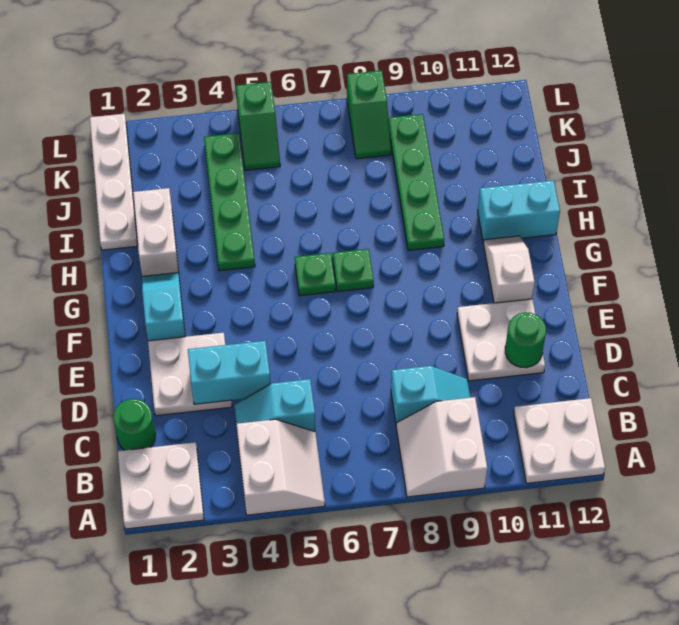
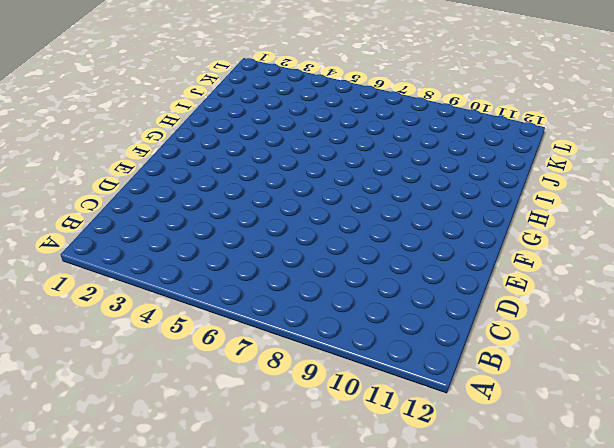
none -> white 2x2 plate [118,442,204,529]
none -> white 2x2 slope [237,419,325,515]
none -> white 2x2 slope [396,397,487,497]

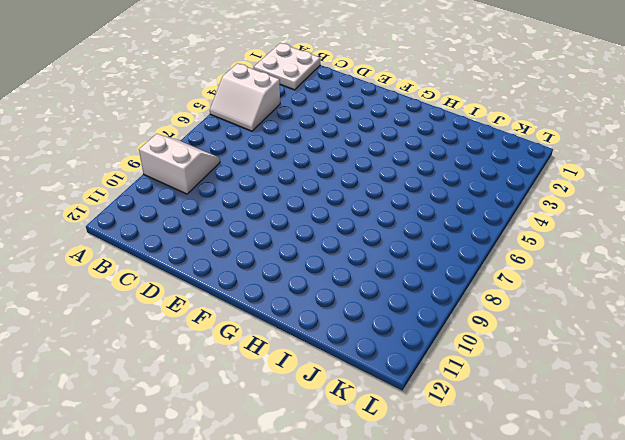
none -> white 2x2 plate [514,398,605,483]
none -> green 1x1 round brick [113,399,155,450]
none -> cyan 1x2 slope [234,379,315,432]

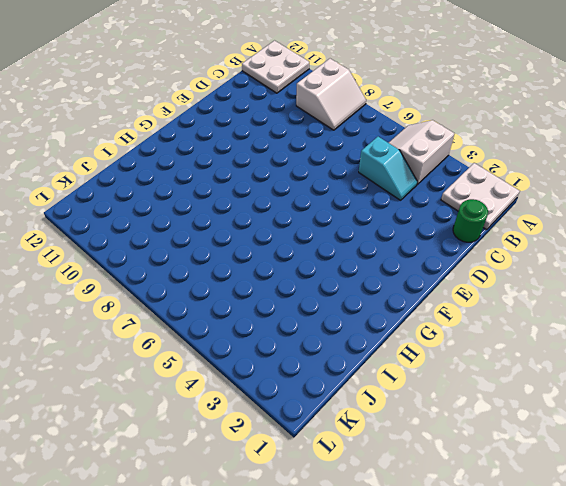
none -> cyan 1x2 slope [391,366,470,423]
none -> white 2x2 plate [148,333,232,416]
none -> white 2x2 plate [457,299,545,381]

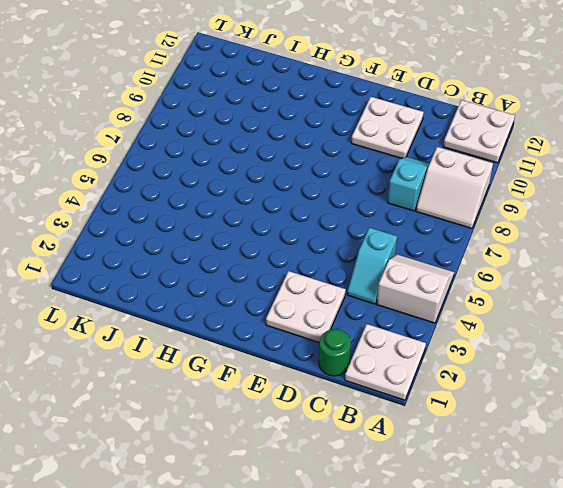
none -> cyan 1x2 slope [142,273,185,341]
none -> white 1x2 slope [483,236,535,303]
none -> green 1x1 plate [295,253,335,296]

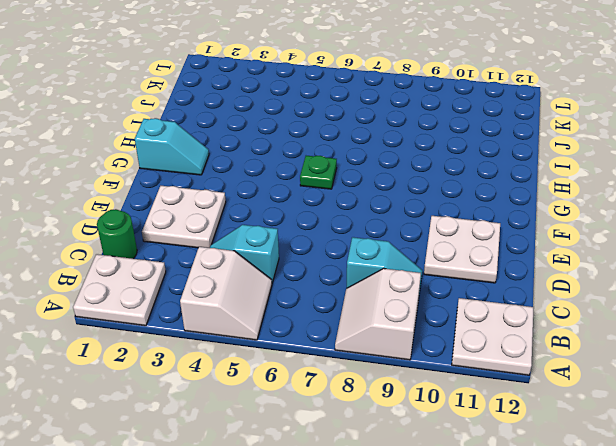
cyan 1x2 slope [135,118,209,175] -> cyan 1x2 slope turned to [142,273,185,341]
none -> white 1x2 slope [483,236,535,303]
none -> green 1x1 plate [333,249,374,292]
none -> white 1x2 brick [133,188,179,276]

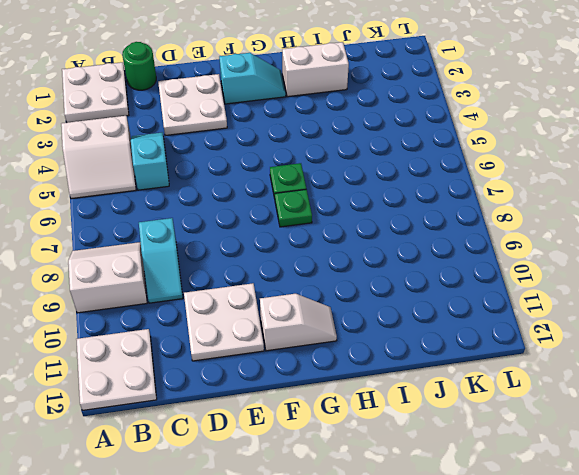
none -> green 1x4 plate [204,133,255,271]
none -> green 1x4 plate [388,114,444,250]
none -> cyan 1x2 brick [478,180,560,242]

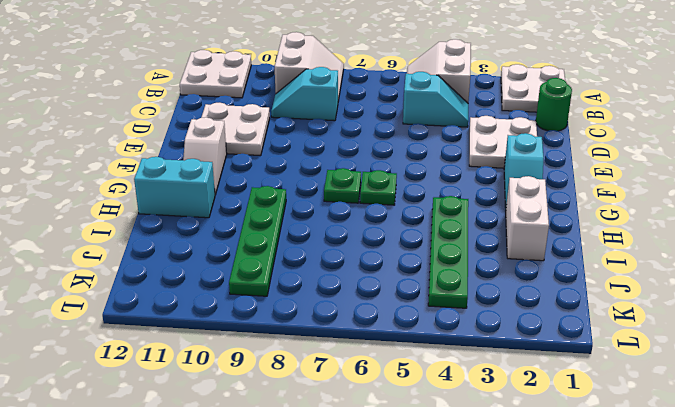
none -> white 1x4 plate [90,114,138,250]
none -> green 1x2 slope [236,82,280,170]
none -> green 1x2 slope [347,71,391,159]

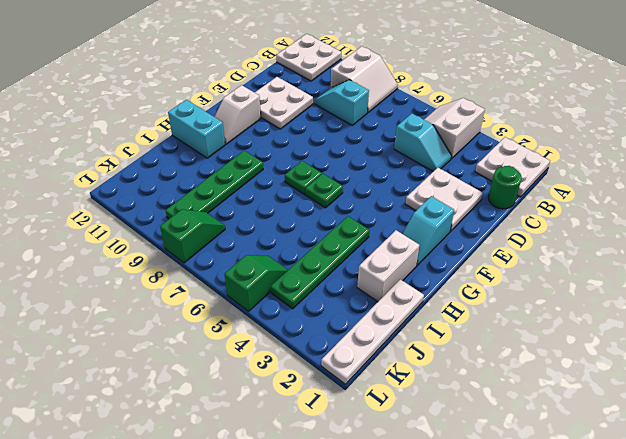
none -> cyan 1x2 brick [188,341,270,404]
none -> green 1x1 round brick [505,312,546,368]

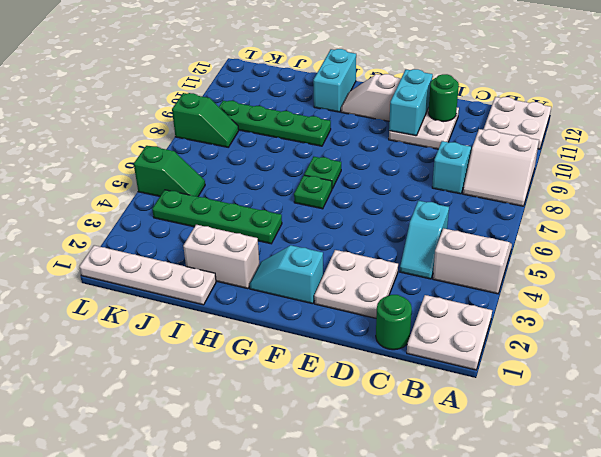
cyan 1x2 brick [389,69,433,136] -> cyan 1x2 brick moved to [188,341,270,404]

